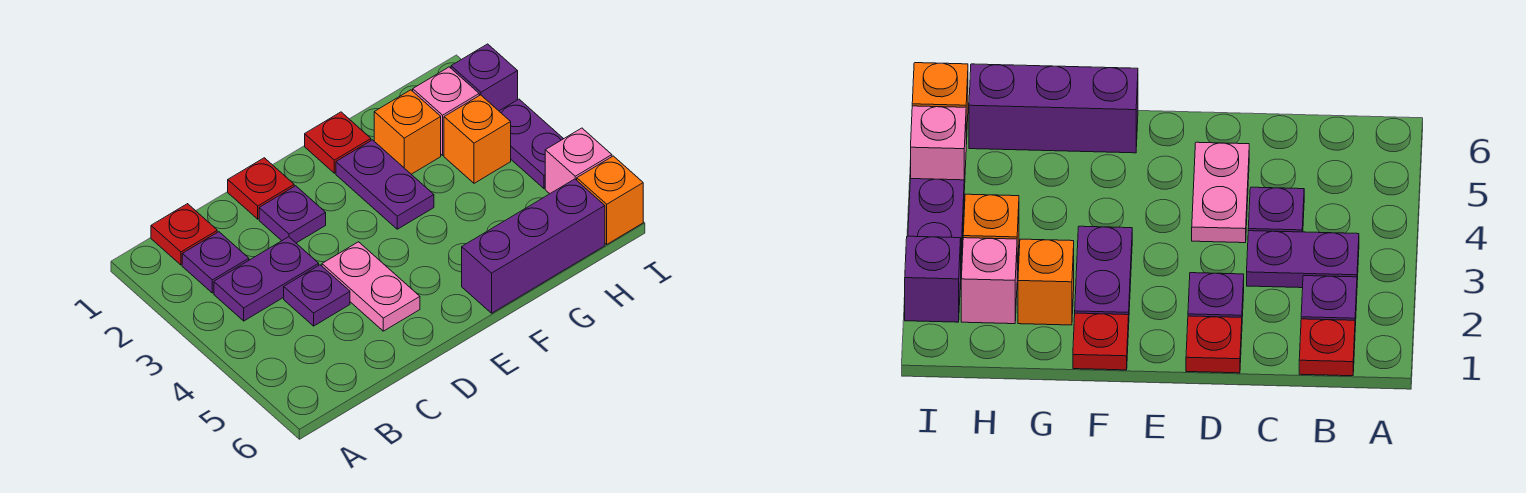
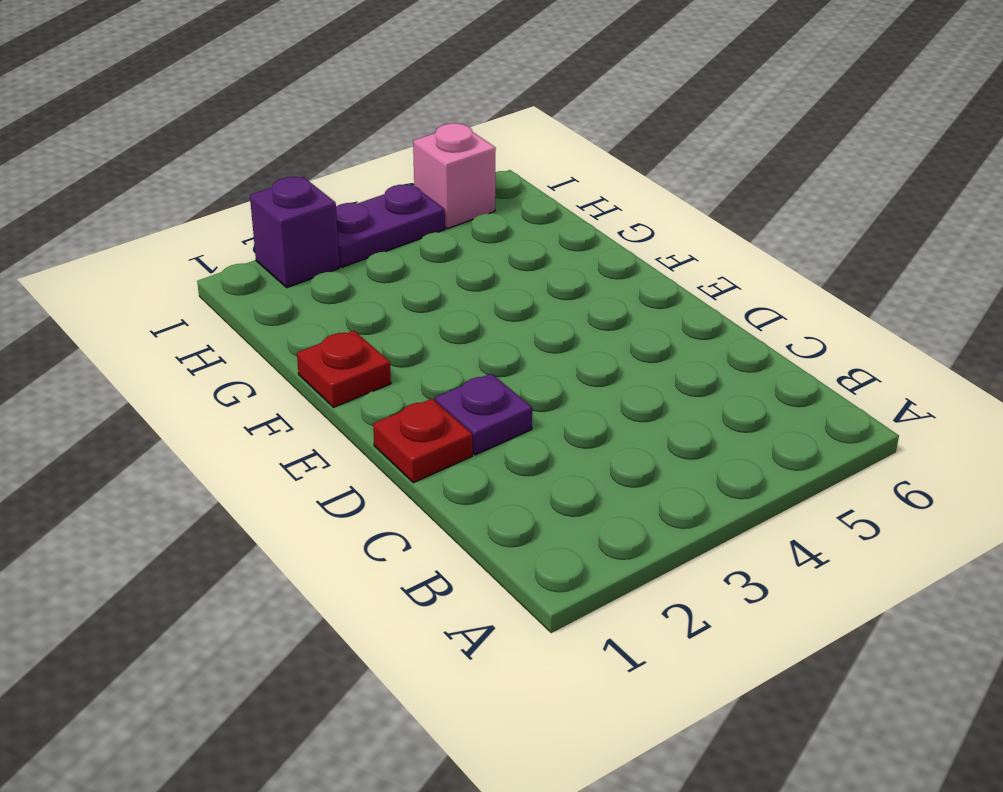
none -> red 1x1 plate [151,204,217,265]
none -> purple 1x1 plate [182,232,249,293]
none -> purple 1x2 plate [214,237,319,321]

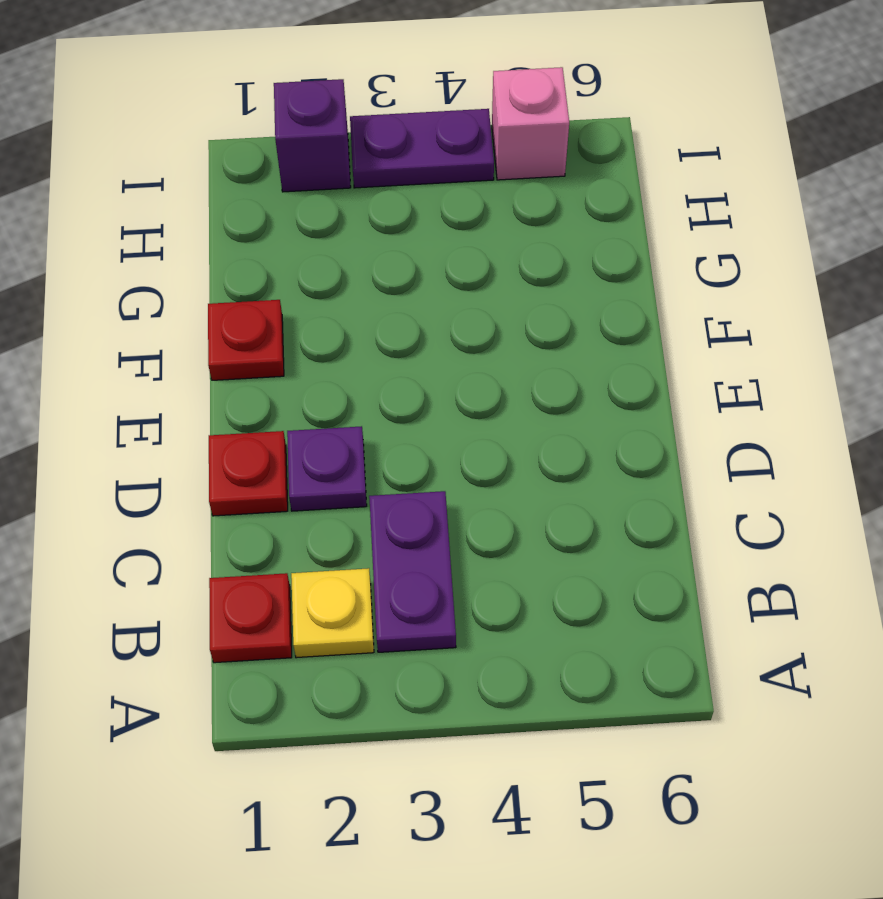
yellow 1x1 plate [291,568,374,658] -> purple 1x1 plate [182,232,249,293]
none -> purple 1x1 plate [284,265,350,326]
none -> pink 1x2 plate [322,242,420,331]
none -> purple 1x2 plate [336,140,434,229]

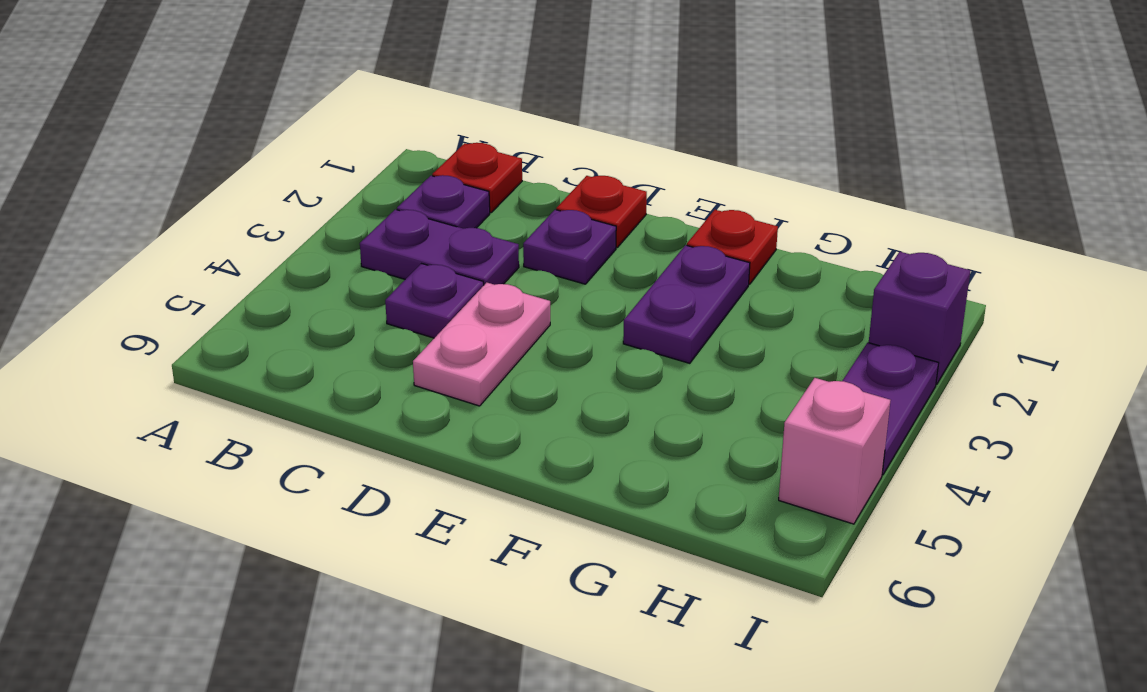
none -> purple 1x3 brick [462,179,605,313]
none -> orange 1x1 brick [374,90,441,174]
none -> pink 1x1 brick [413,67,479,155]

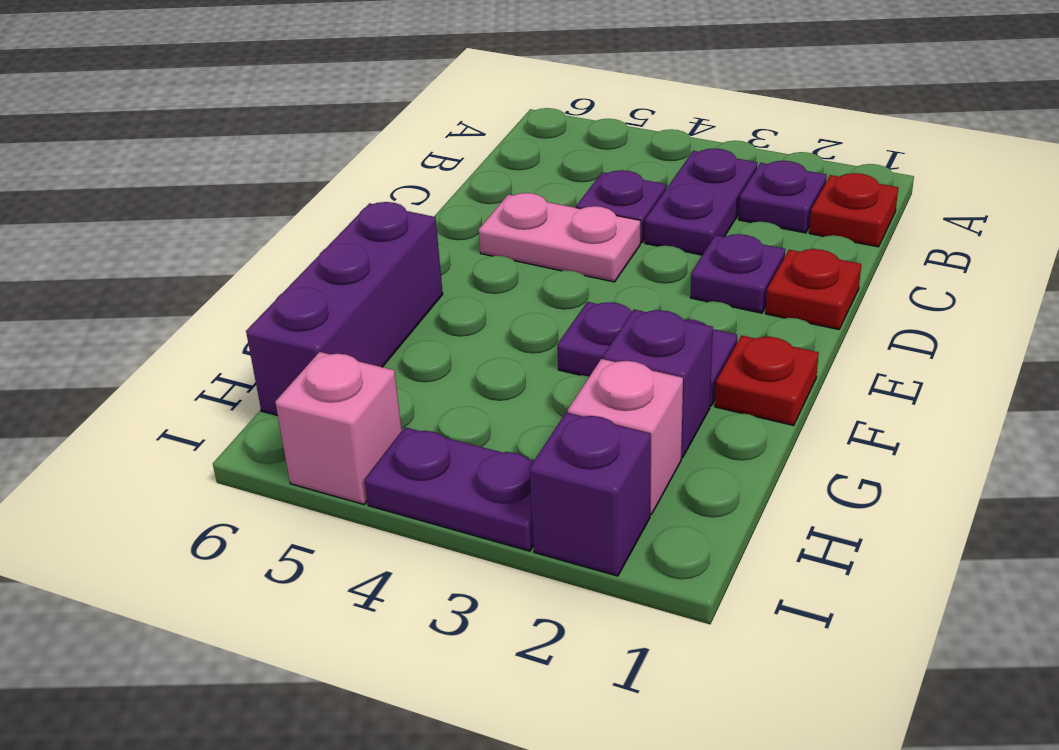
purple 1x1 brick [603,310,713,458] -> orange 1x1 brick [374,90,441,174]
none -> orange 1x1 brick [444,95,511,183]
none -> orange 1x1 brick [577,156,643,244]

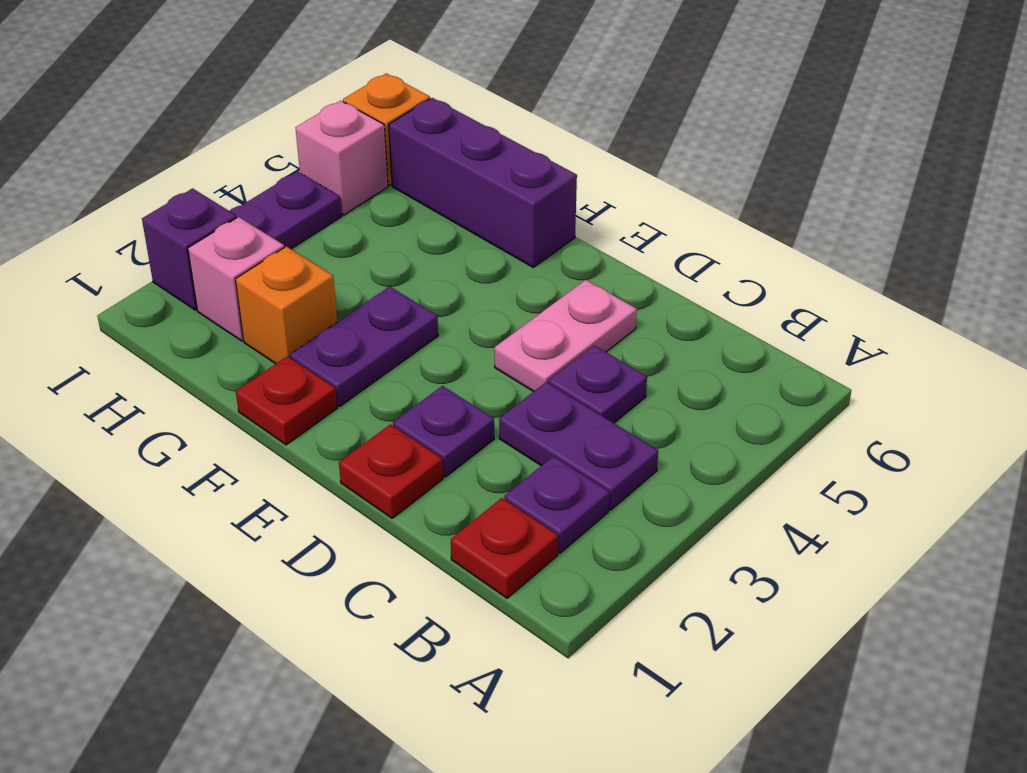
none -> orange 1x1 brick [444,95,511,183]

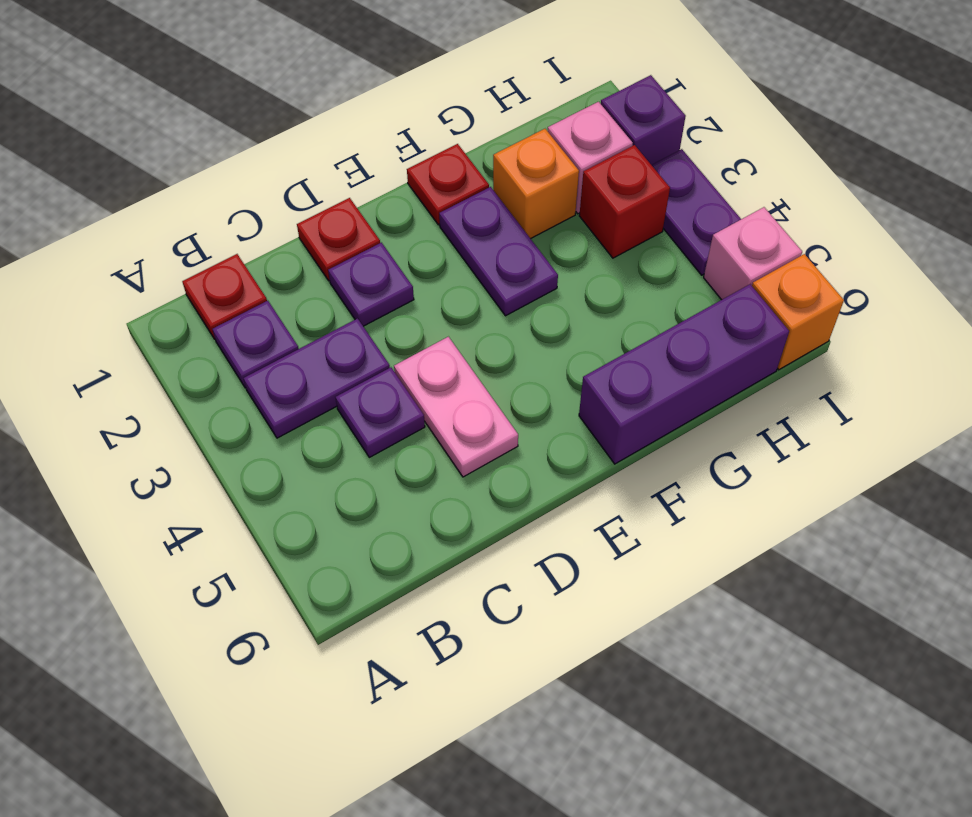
red 1x1 brick [579,145,670,258] -> orange 1x1 brick [444,95,511,183]

